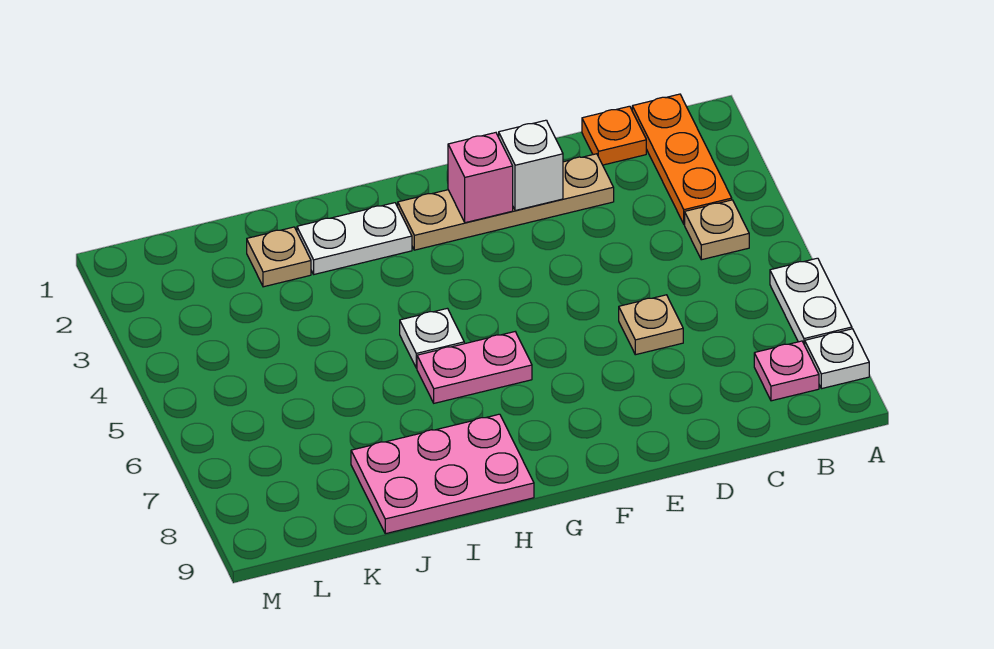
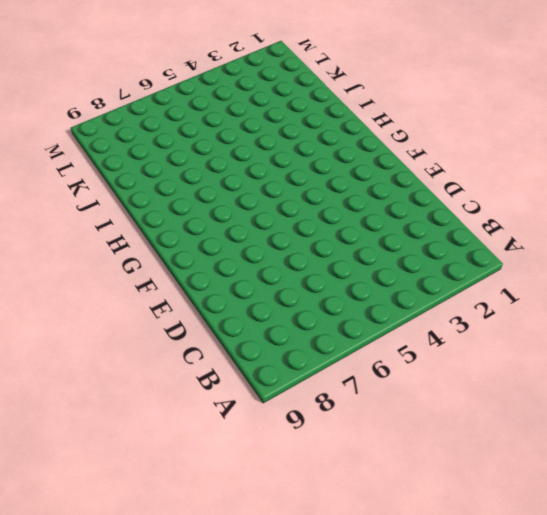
none -> white 1x2 plate [770,258,852,345]
none -> white 1x1 plate [805,329,869,389]
none -> orange 1x3 plate [632,94,732,224]

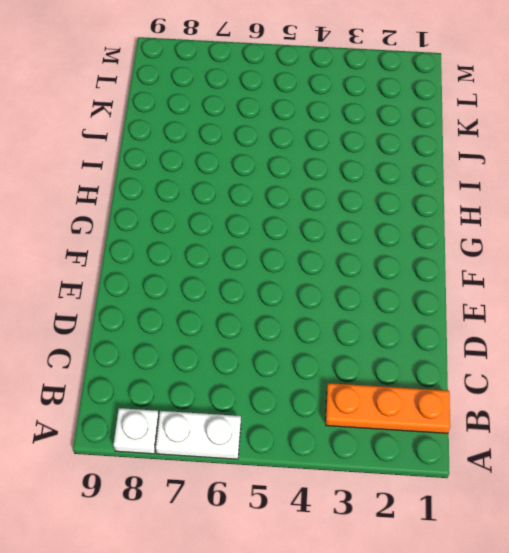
none -> tan 1x1 plate [685,200,749,260]
none -> pink 1x1 plate [754,341,819,401]
none -> orange 1x1 plate [582,106,646,165]

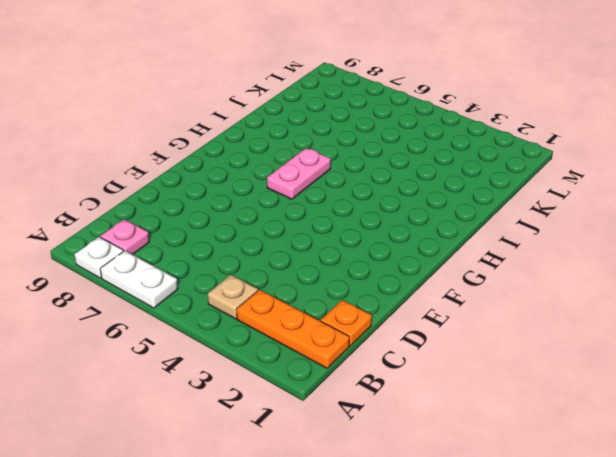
none -> tan 1x4 plate [398,154,614,250]
none -> tan 1x1 plate [619,295,683,355]
none -> white 1x2 plate [297,203,412,274]

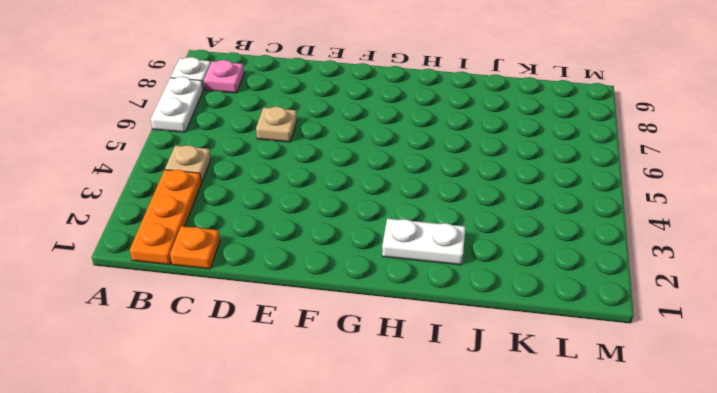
none -> tan 1x4 plate [398,154,614,250]
none -> pink 1x2 plate [417,332,532,403]
none -> white 1x1 plate [400,308,464,368]

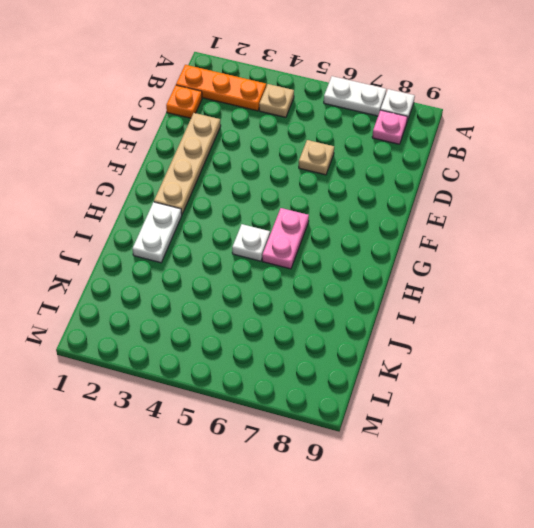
none -> pink 2x3 plate [351,414,534,534]
none -> tan 1x1 plate [247,227,311,287]
none -> white 1x1 brick [499,120,563,211]

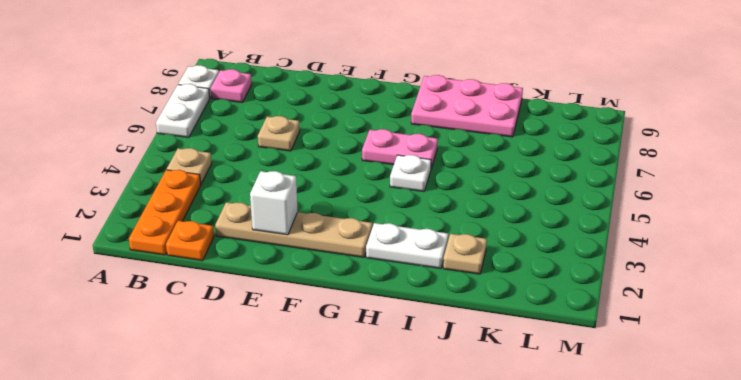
none -> pink 1x1 brick [448,133,513,223]

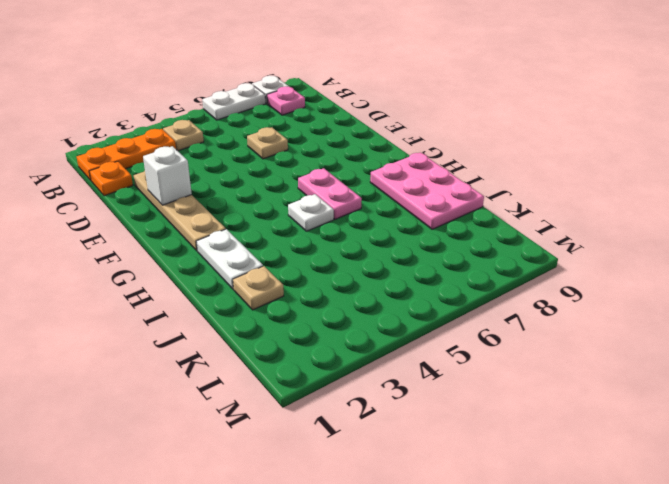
none -> pink 1x1 brick [448,133,513,223]

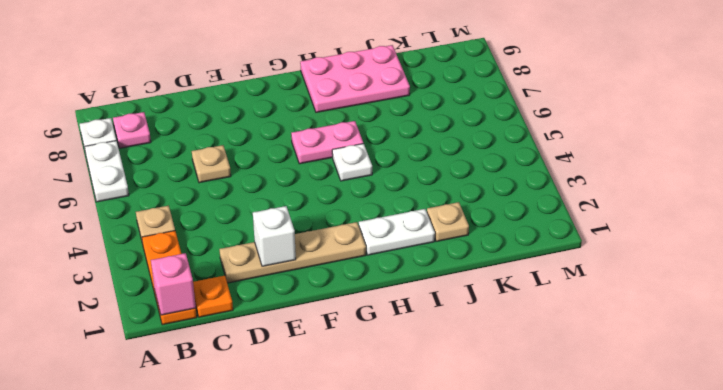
pink 1x1 brick [151,253,196,315] -> pink 1x1 brick moved to [448,133,513,223]

